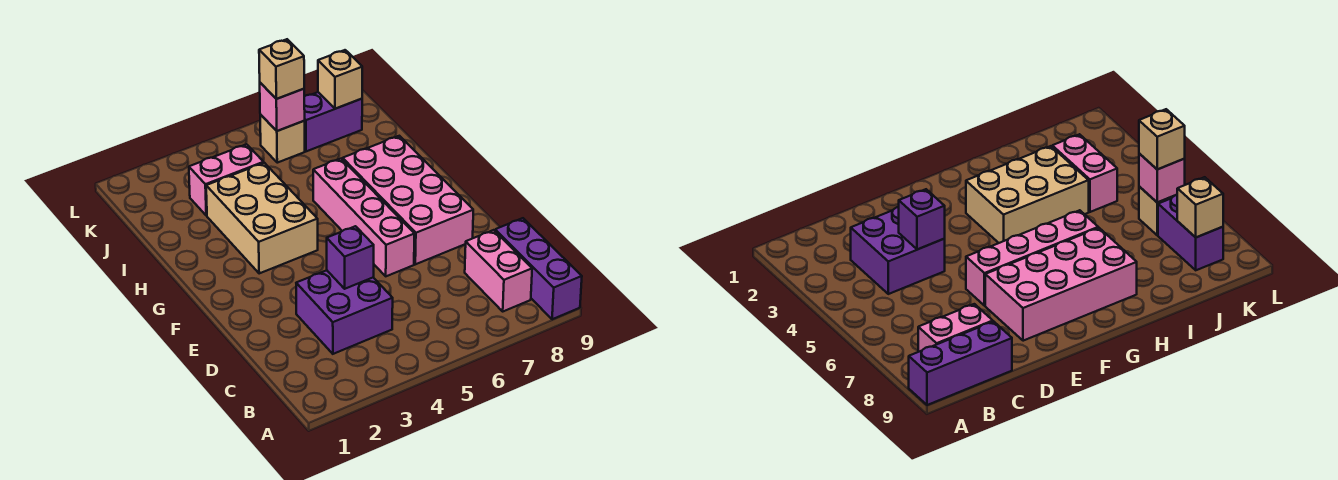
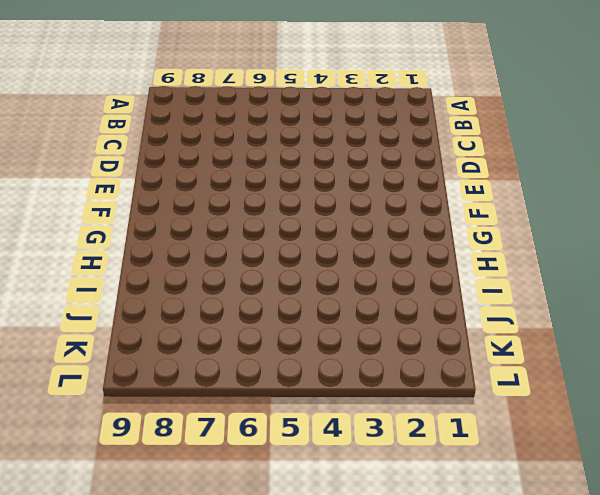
none -> purple 1x3 brick [495,218,582,319]
none -> pink 1x2 brick [465,230,532,311]
none -> purple 2x2 brick [296,270,393,354]

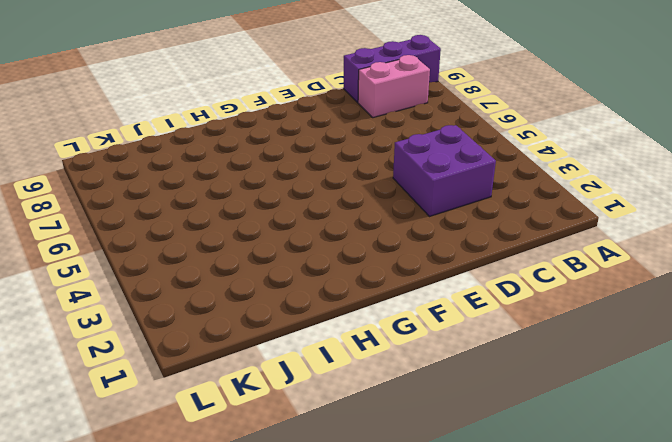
none -> pink 1x4 brick [313,159,414,276]
none -> pink 2x4 brick [343,136,473,264]
none -> tan 2x3 brick [206,163,318,273]

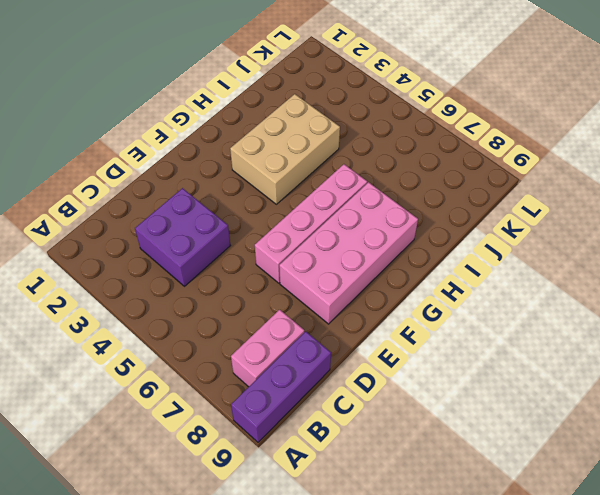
none -> pink 1x2 brick [189,144,264,216]
none -> tan 1x1 brick [260,115,305,163]
none -> purple 1x2 brick [304,92,362,151]

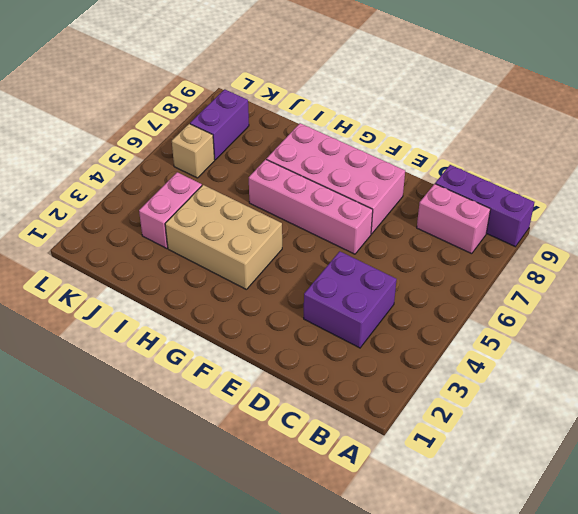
none -> purple 1x1 brick [327,226,374,289]
none -> pink 1x1 brick [260,83,305,131]
none -> tan 1x1 brick [318,50,362,109]

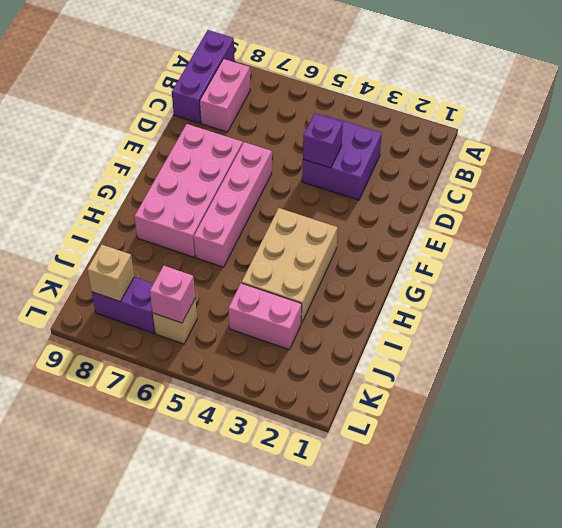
none -> tan 1x1 brick [259,39,304,99]

